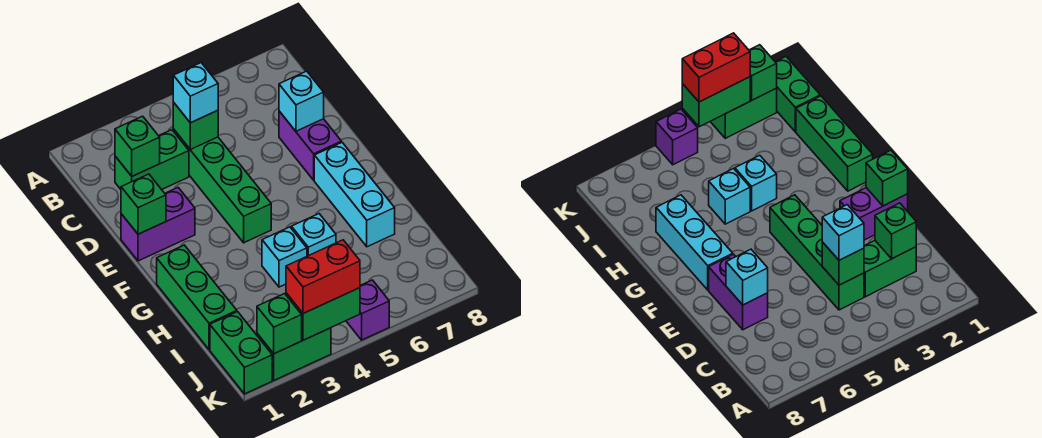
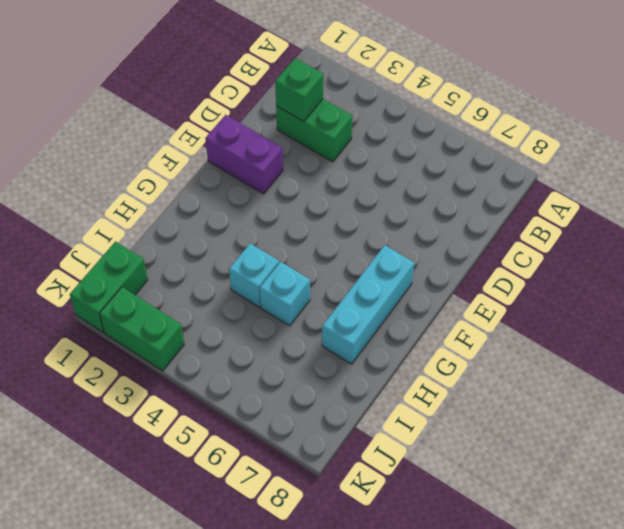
none -> green 1x4 brick [173,129,271,243]
none -> purple 1x2 brick [279,111,341,180]
none -> green 1x3 brick [157,245,237,350]

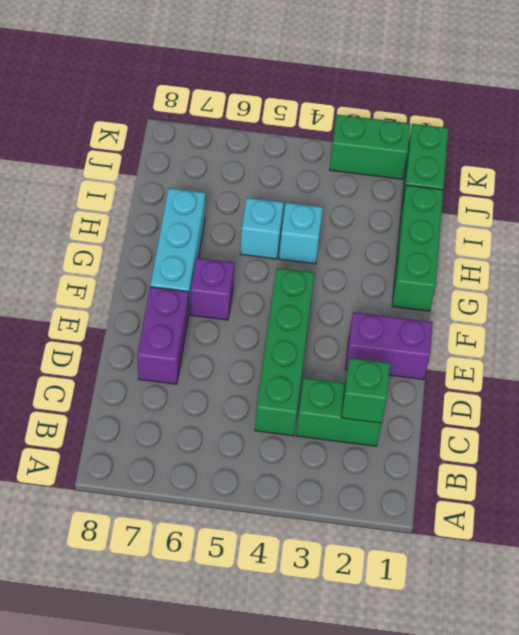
purple 1x1 brick [191,258,234,320] -> purple 1x1 brick moved to [346,280,389,340]
none -> green 1x1 brick [173,102,218,149]
none -> cyan 1x1 brick [279,71,324,131]
none -> green 1x1 brick [121,174,166,234]

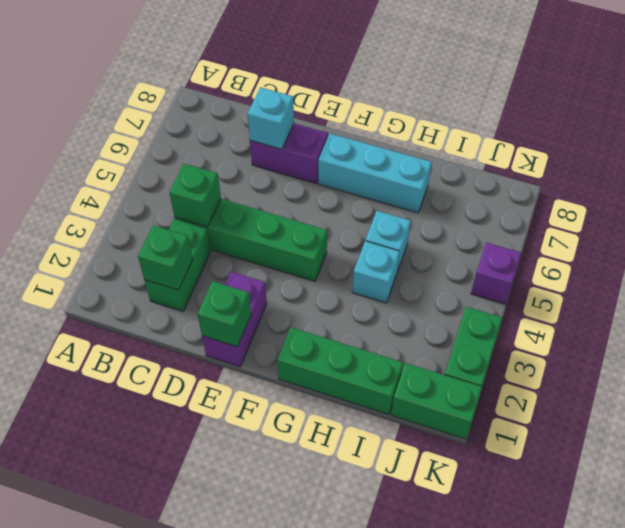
none -> green 1x1 brick [257,294,302,354]
none -> green 1x2 brick [286,288,360,340]
none -> cyan 1x1 brick [173,63,218,123]

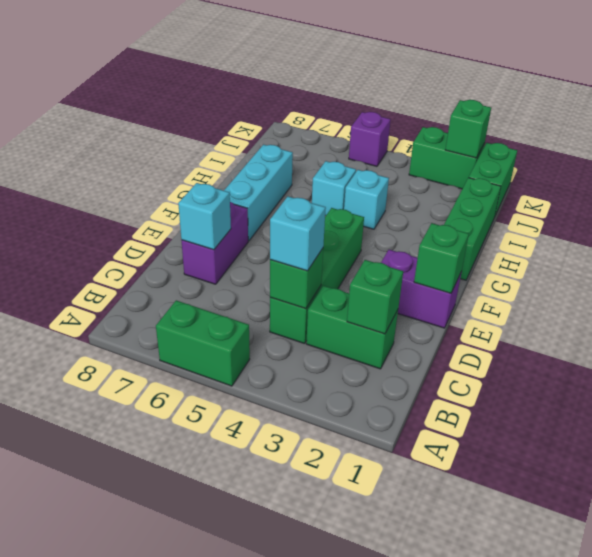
green 1x2 brick [156,300,250,386] -> green 1x2 brick moved to [286,288,360,340]
none -> red 1x2 brick [286,240,360,313]

